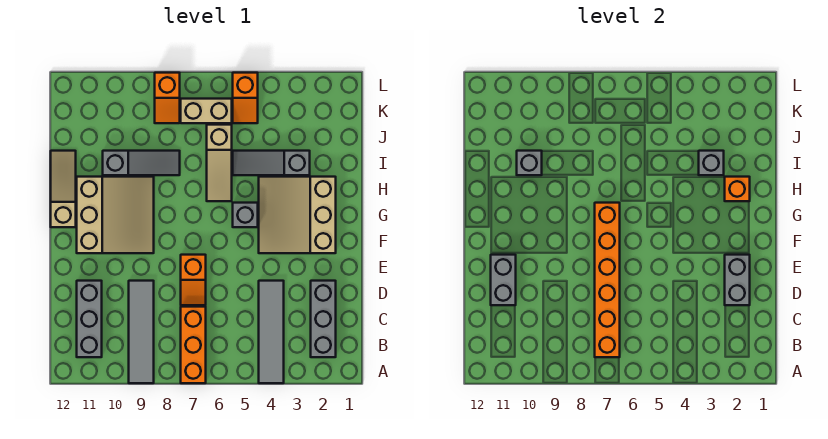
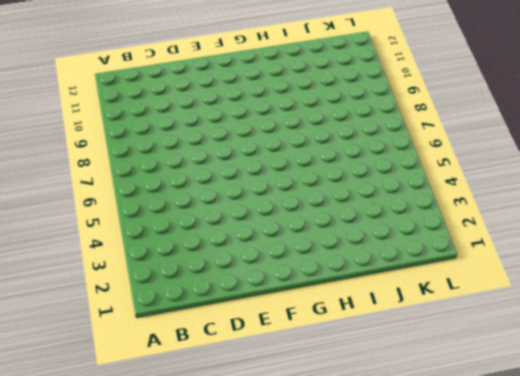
none -> grey 1x4 tile [259,281,284,383]
none -> orange 1x3 brick [181,307,206,383]
none -> grey 1x4 tile [129,281,154,383]

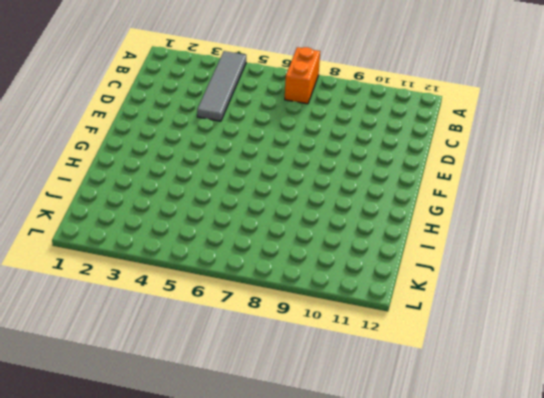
orange 1x2 brick [285,47,320,104] -> orange 1x3 brick [181,307,206,383]
none -> grey 1x4 tile [129,281,154,383]
none -> grey 1x3 brick [311,281,336,357]
none -> grey 1x3 brick [77,281,102,357]

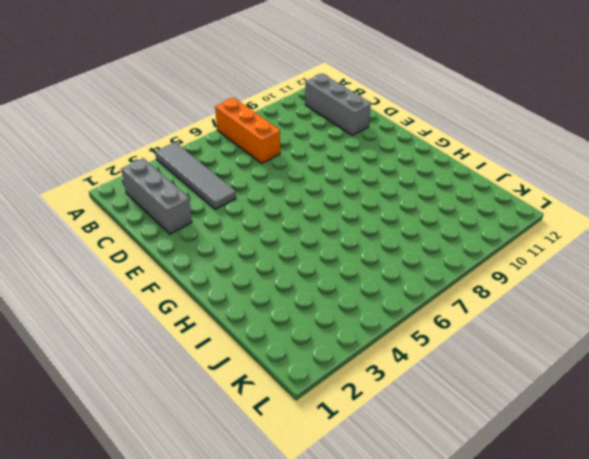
none -> grey 1x4 tile [129,281,154,383]
none -> orange 1x2 slope [181,255,206,305]
none -> tan 3x3 slope [259,177,336,253]

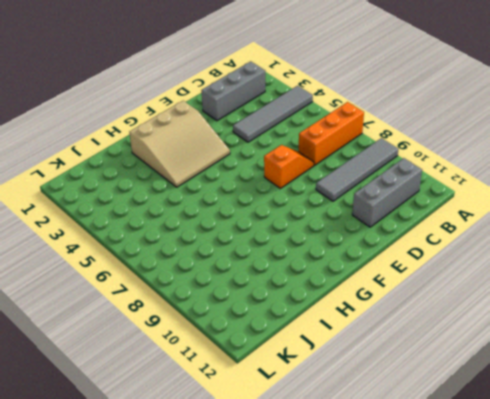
none -> tan 3x3 slope [77,177,154,253]
none -> grey 1x1 brick [233,203,258,227]
none -> tan 1x3 slope [51,151,76,227]

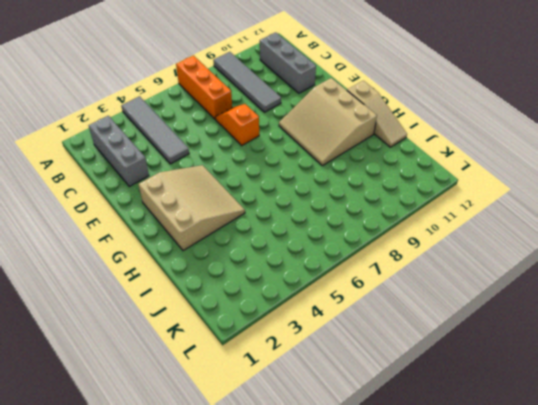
none -> grey 1x1 brick [233,203,258,227]
none -> tan 1x3 slope [207,125,232,201]
none -> grey 1x3 slope [233,151,310,175]

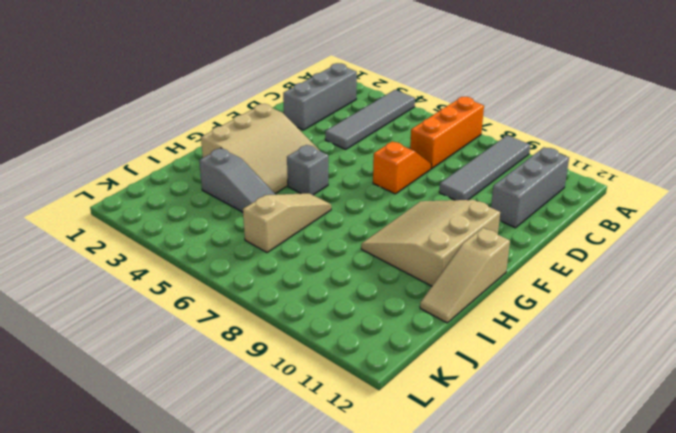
none -> grey 1x3 slope [103,151,180,175]
none -> orange 1x2 slope [233,73,258,123]
none -> tan 1x2 brick [181,99,232,123]

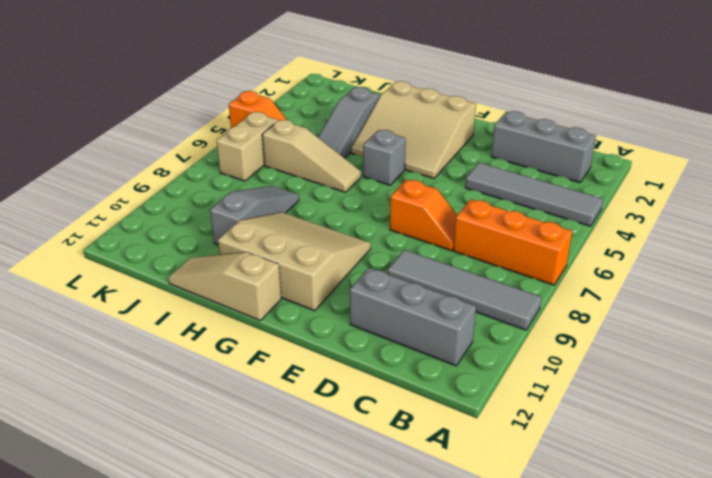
none -> orange 1x2 slope [155,73,180,123]
none -> orange 1x6 brick [595,203,620,357]
none -> grey 1x2 brick [725,255,750,305]

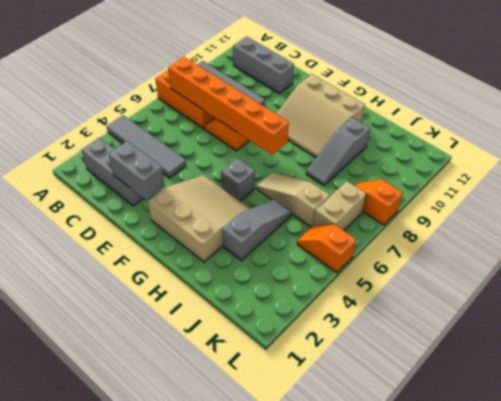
none -> tan 1x3 slope [51,151,76,227]
none -> grey 1x2 brick [491,255,516,305]
none -> orange 1x1 brick [725,177,750,201]

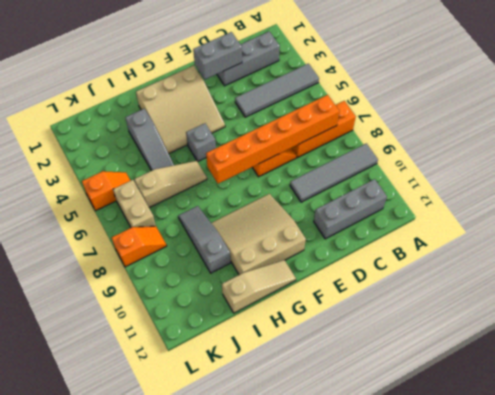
tan 1x3 slope [222,260,296,313] -> tan 1x3 slope turned to [51,151,76,227]
none -> grey 1x2 brick [491,255,516,305]
none -> orange 1x1 brick [725,177,750,201]
none -> grey 1x1 brick [699,151,724,175]

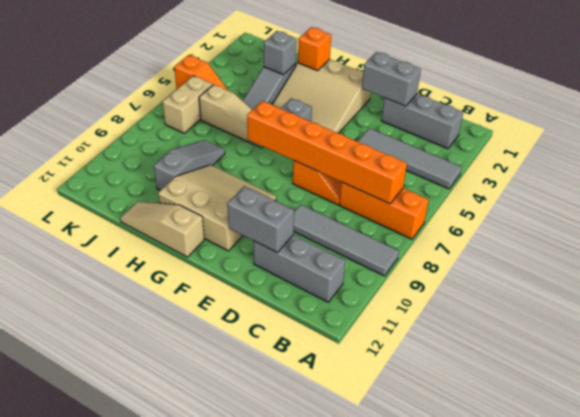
none -> orange 1x2 slope [155,73,180,123]
none -> grey 1x1 brick [517,151,542,175]

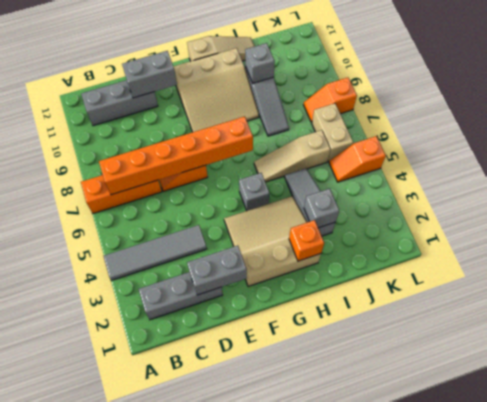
none -> grey 1x4 tile [129,281,154,383]

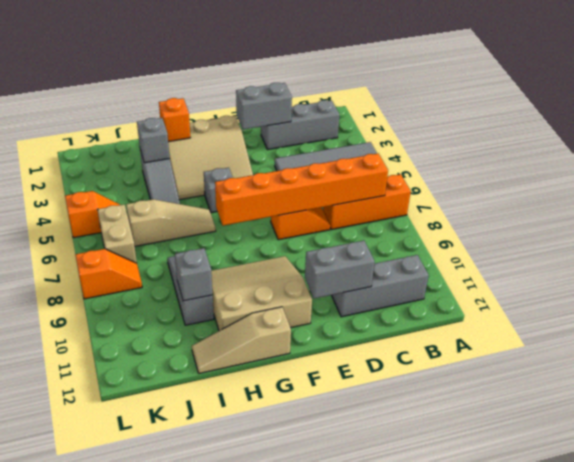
none -> grey 1x4 tile [129,281,154,383]

